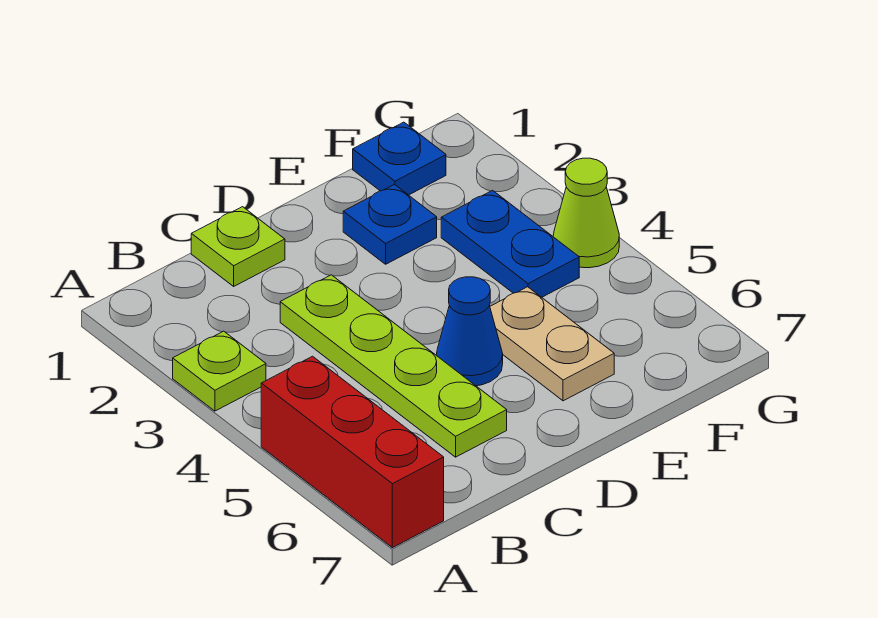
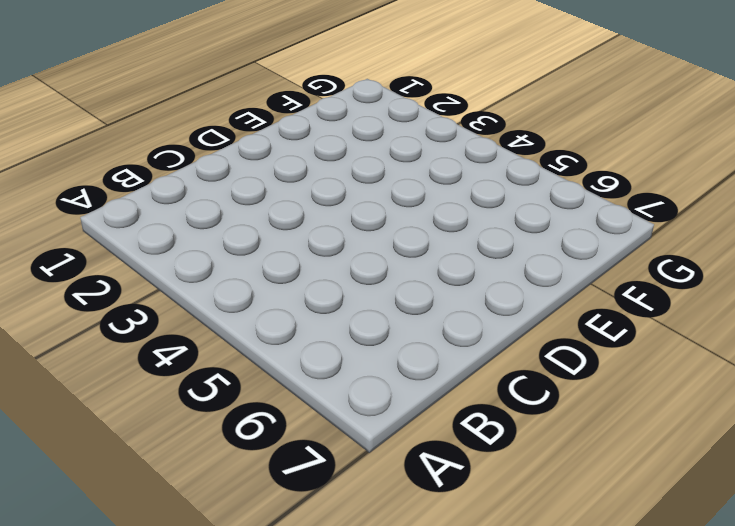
none -> lime 1x1 plate [173,331,266,411]
none -> red 1x3 brick [261,356,444,548]

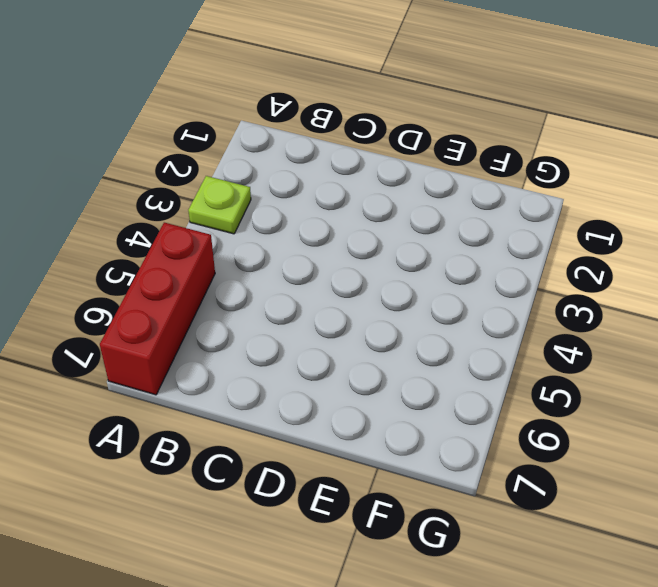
none -> lime 1x1 plate [191,207,285,286]
none -> lime 1x4 plate [280,275,507,457]

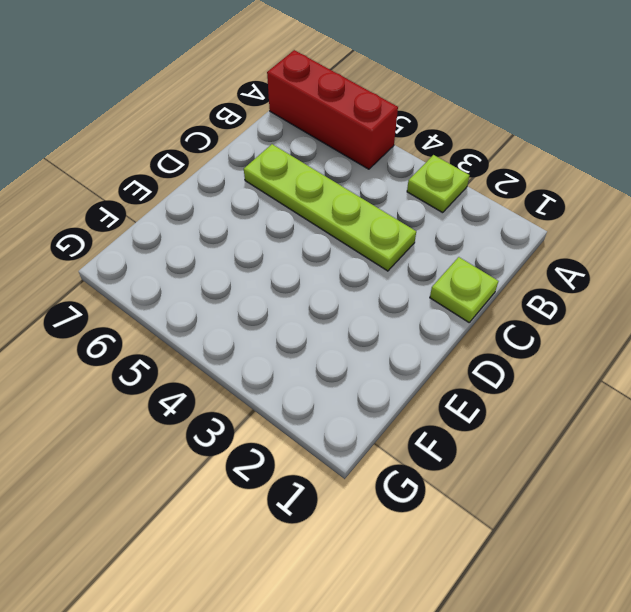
none -> blue 1x1 cone [436,277,503,386]
none -> blue 1x1 plate [343,185,437,264]

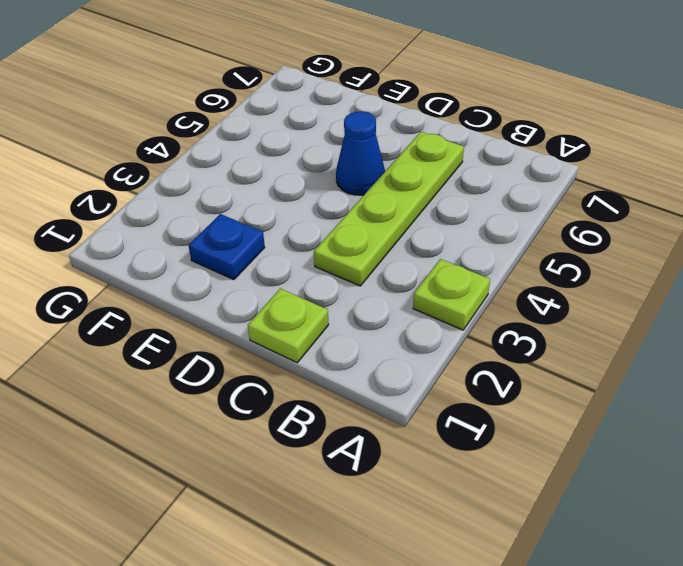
none -> red 1x3 brick [261,356,444,548]
none -> tan 1x2 plate [490,287,614,401]

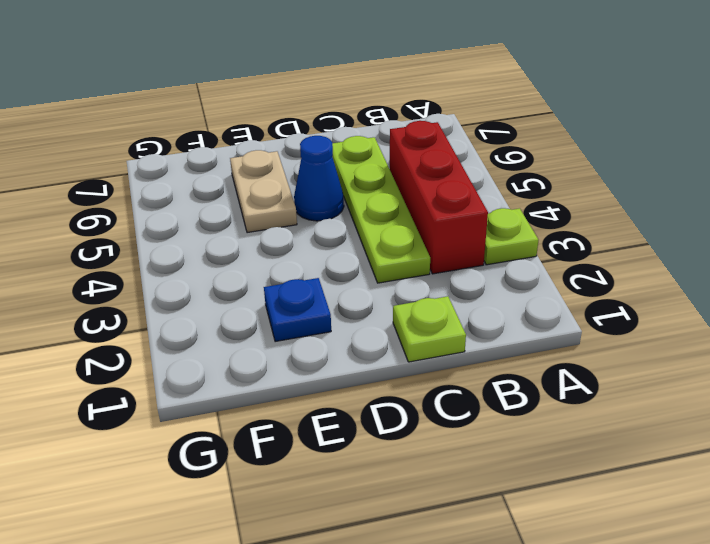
red 1x3 brick [390,121,488,274] -> red 1x3 brick moved to [261,356,444,548]
none -> blue 1x1 plate [353,122,446,195]
none -> blue 1x2 plate [441,190,579,297]

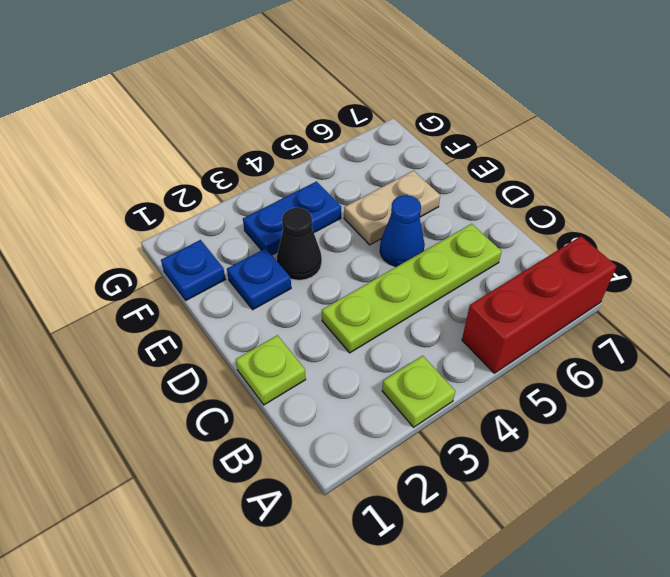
black 1x1 cone [277,208,322,280] -> none
none -> lime 1x1 cone [553,158,619,268]

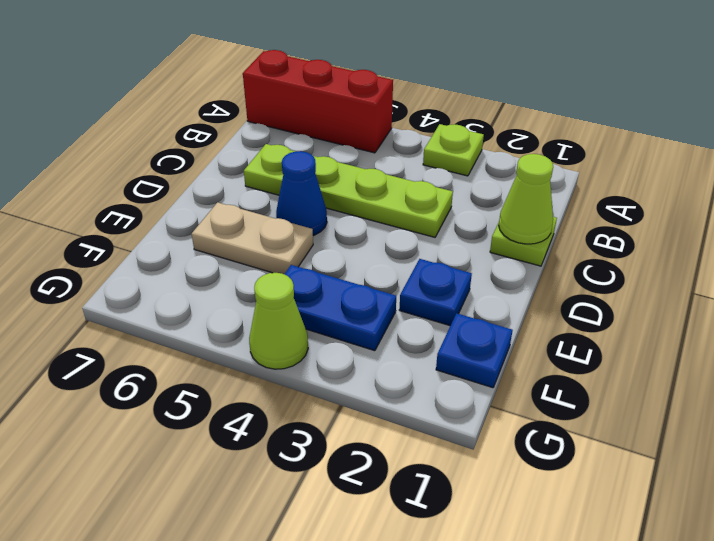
lime 1x1 cone [499,154,553,244] -> none

